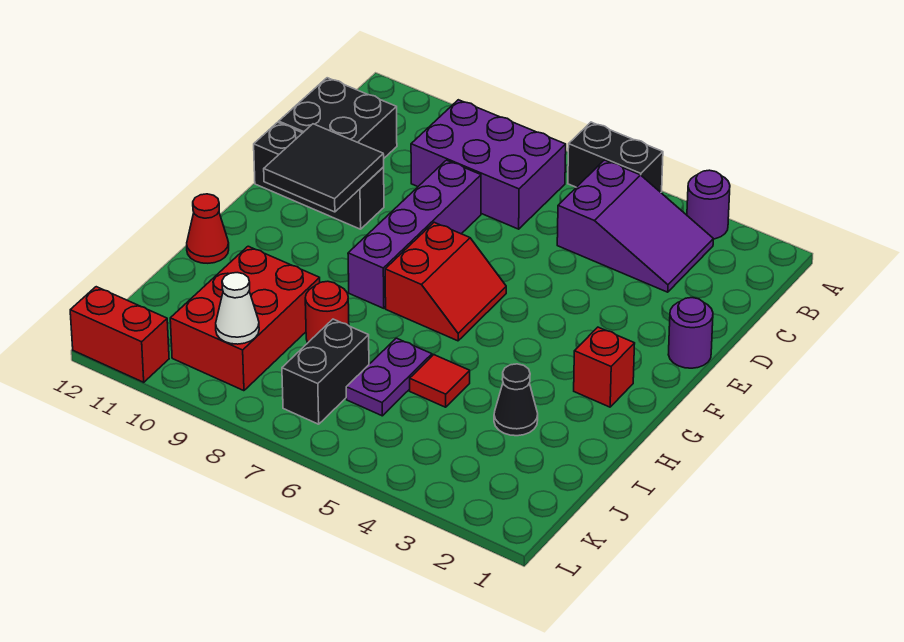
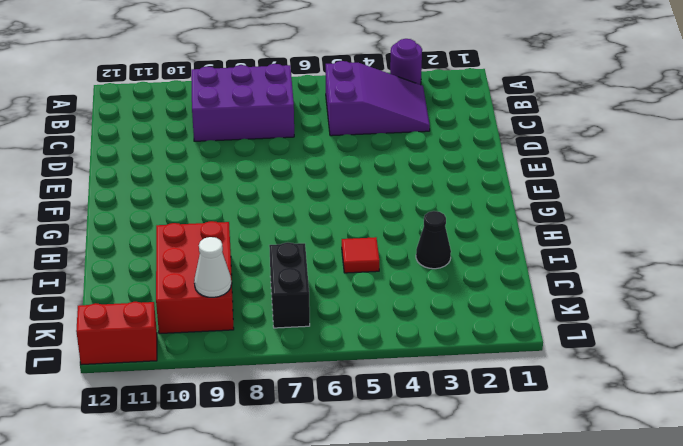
none -> black 1x2 brick [568,122,663,192]
none -> black 2x2 brick [279,78,397,158]
none -> purple 1x4 brick [348,160,481,308]

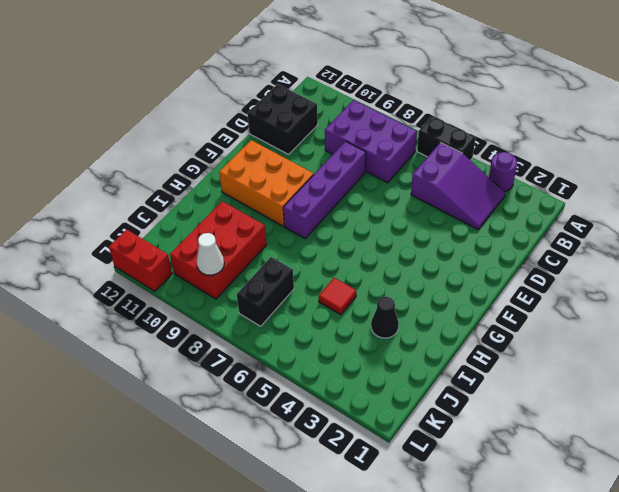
orange 2x3 brick [219,140,314,226] -> none
none -> purple 1x1 round brick [668,298,713,368]
none -> black 1x3 brick [254,122,384,229]
none -> red 2x2 slope [385,222,506,341]

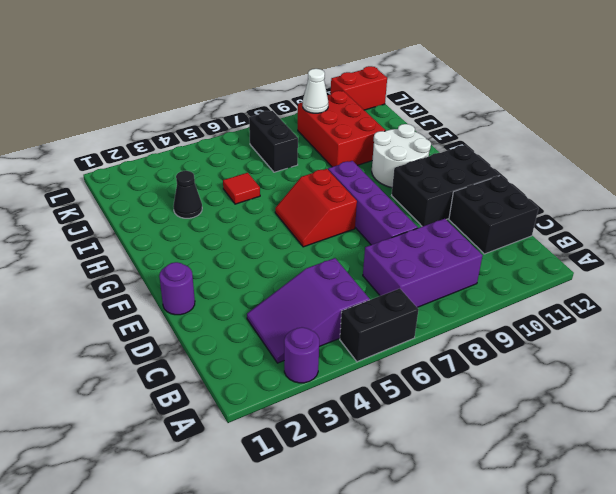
black 2x3 brick [392,145,500,227] -> black 1x3 brick [254,122,384,229]
white 2x2 round brick [372,124,431,188] -> none
none -> red 1x1 brick [574,327,635,407]
none -> red 1x1 cone [187,194,229,263]
none -> purple 1x2 plate [346,338,432,416]

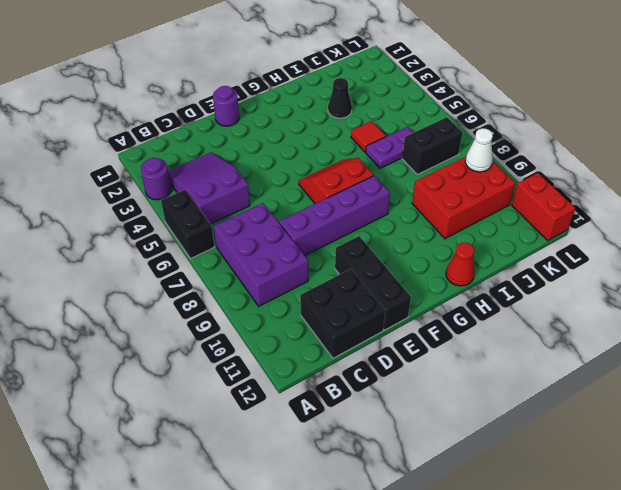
none -> red 1x1 brick [574,327,635,407]
none -> red 1x1 round brick [305,281,349,343]
none -> black 2x2 tile [264,124,384,212]

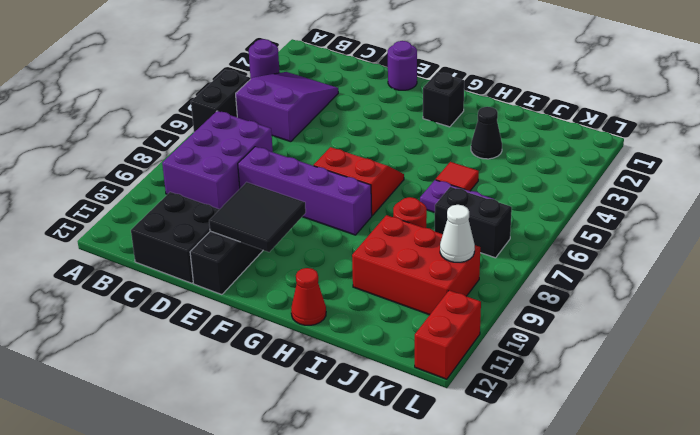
black 1x1 brick [423,72,464,127] -> red 1x1 brick [574,327,635,407]

